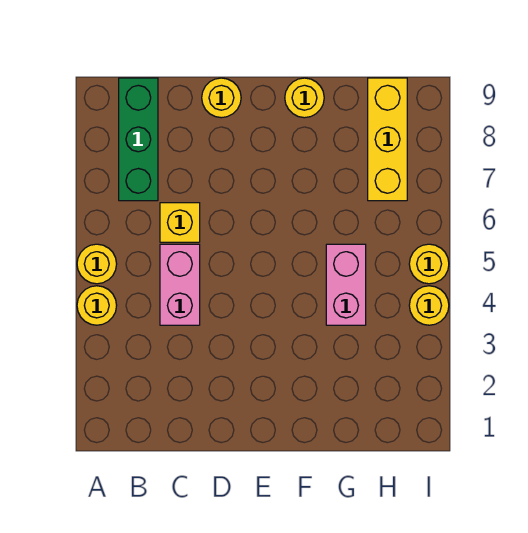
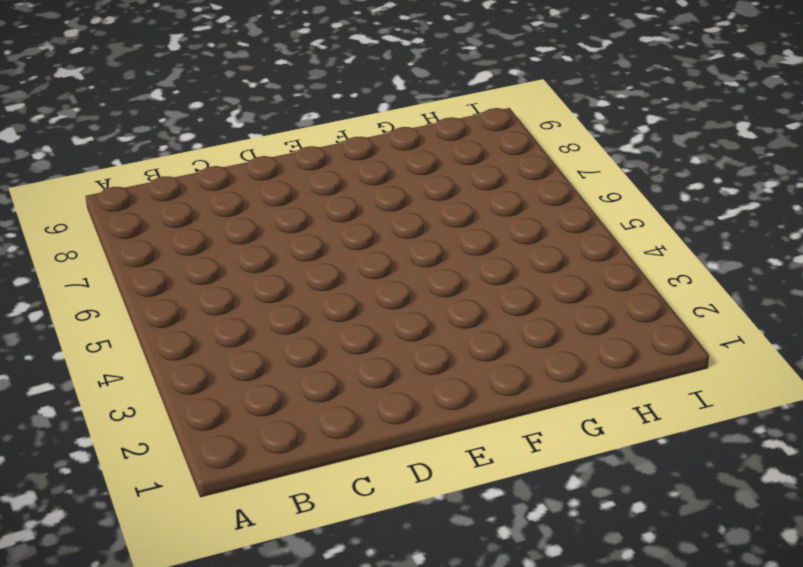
none -> yellow 1x1 round brick [77,286,117,325]
none -> yellow 1x1 round brick [77,244,117,284]

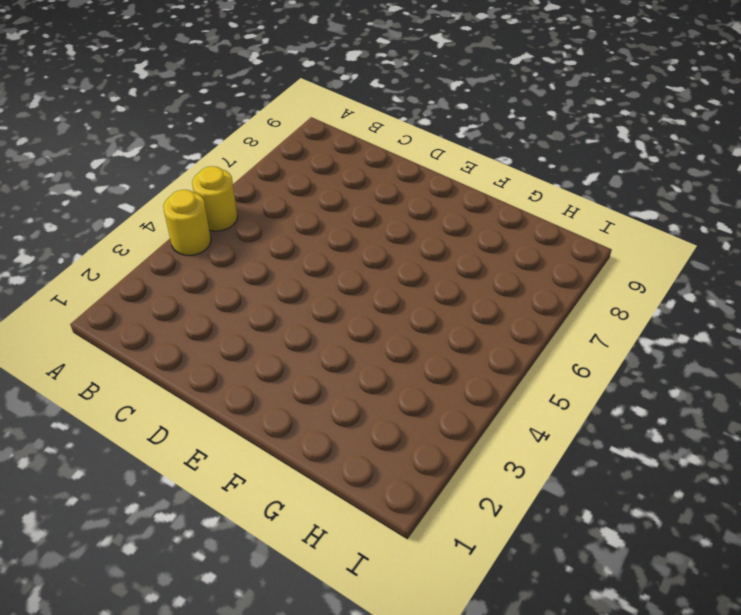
none -> green 1x3 brick [119,78,158,201]
none -> pink 1x2 brick [160,244,200,325]

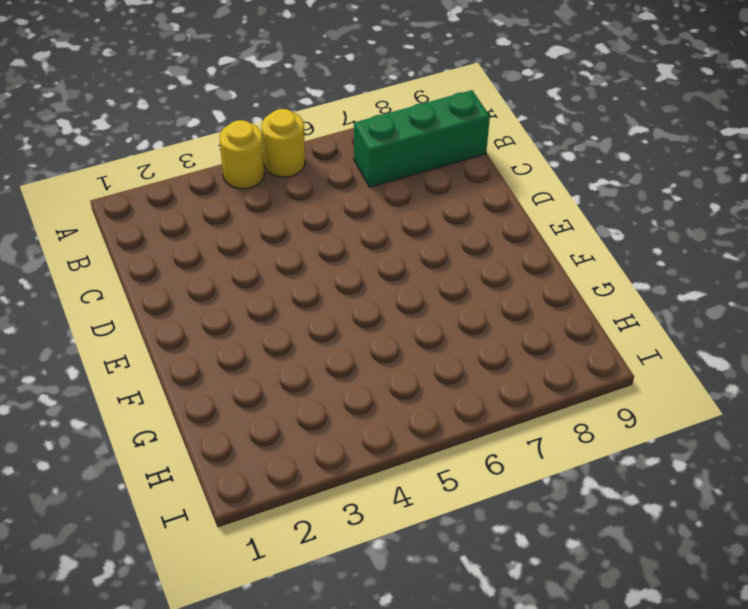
none -> pink 1x2 brick [160,244,200,325]
none -> yellow 1x1 brick [160,203,200,242]

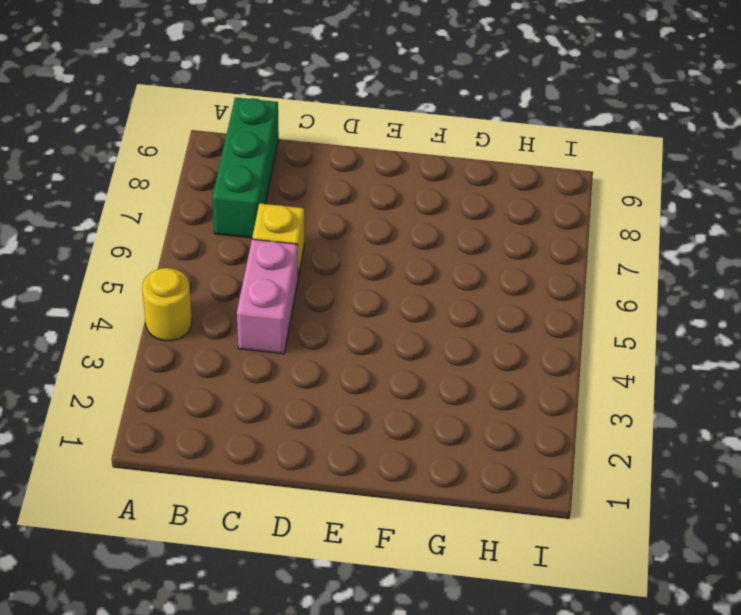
none -> yellow 1x1 round brick [77,244,117,284]
none -> yellow 1x1 round brick [202,78,241,118]

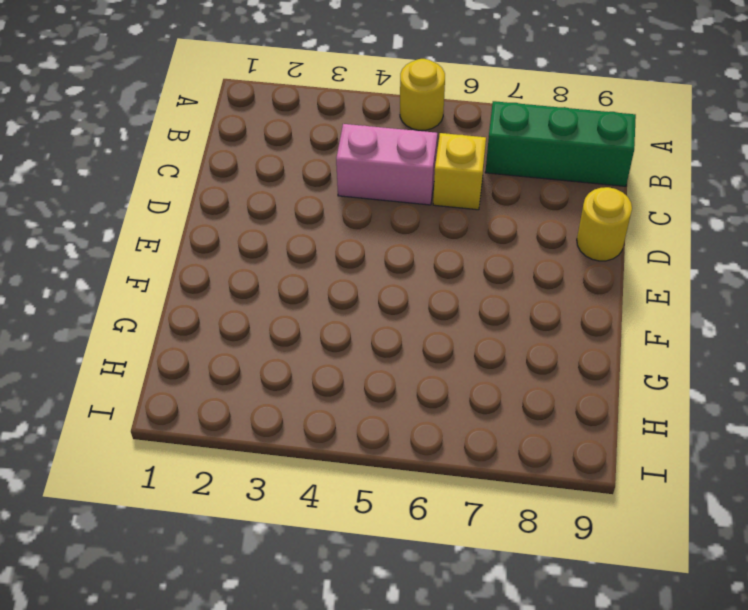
none -> yellow 1x1 round brick [77,286,117,325]
none -> yellow 1x1 round brick [285,78,324,118]

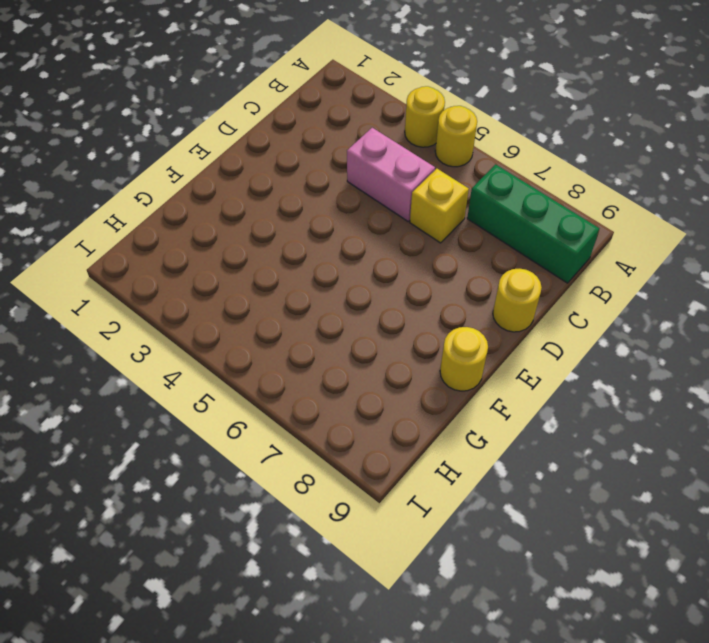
none -> pink 1x2 brick [326,244,366,325]
none -> yellow 1x3 brick [368,78,407,201]

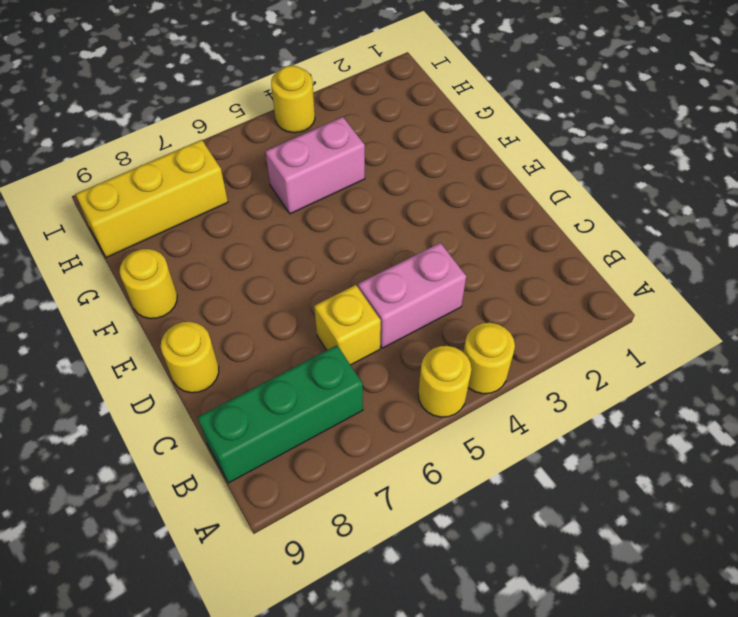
none -> yellow 1x1 round brick [409,244,449,284]

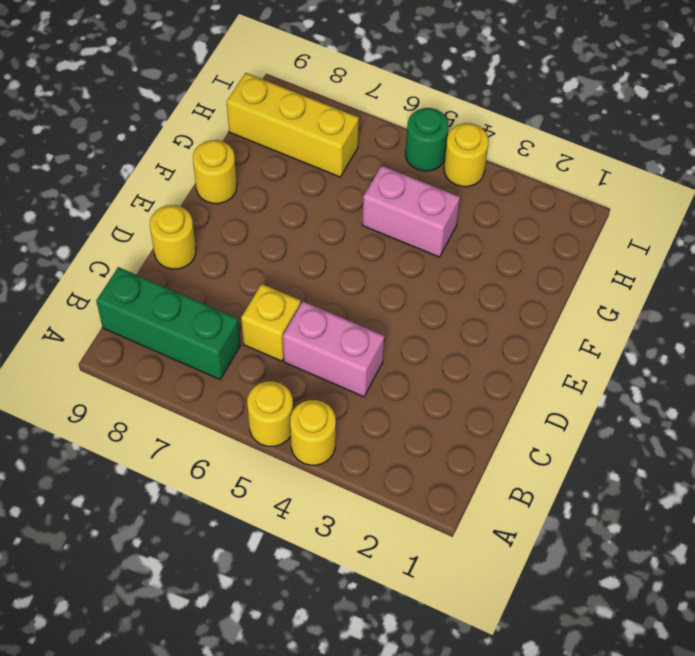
green 1x1 round brick [406,108,449,171] -> yellow 1x1 round brick [409,244,449,284]

